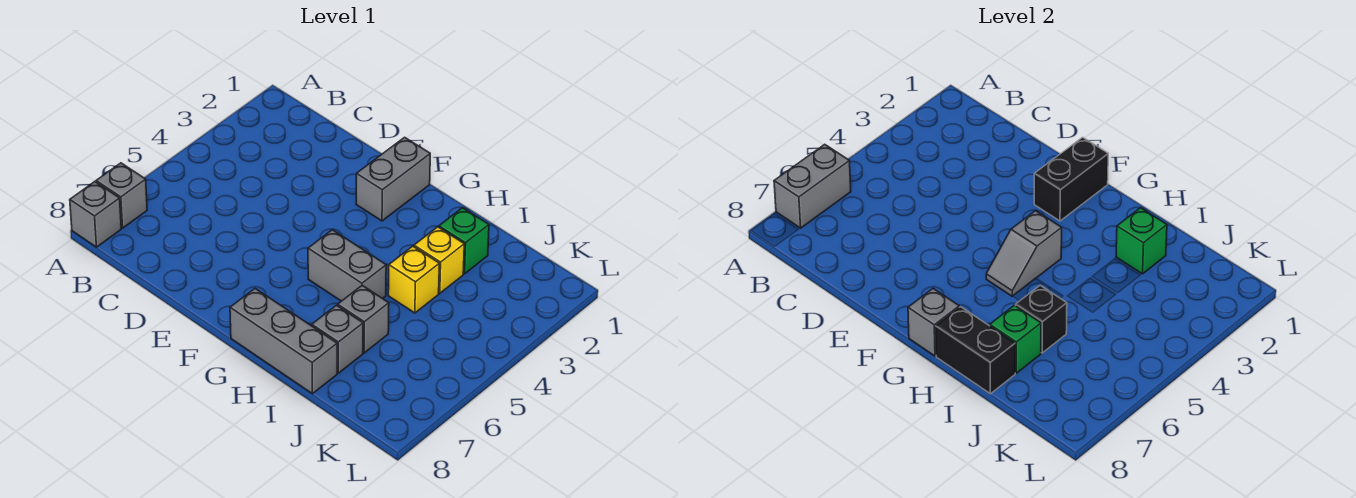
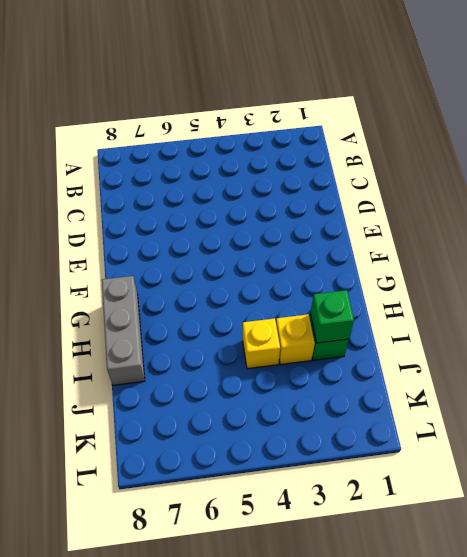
none -> grey 1x1 brick [96,163,147,228]
none -> grey 1x1 brick [70,182,121,247]
none -> grey 1x2 brick [356,137,430,221]

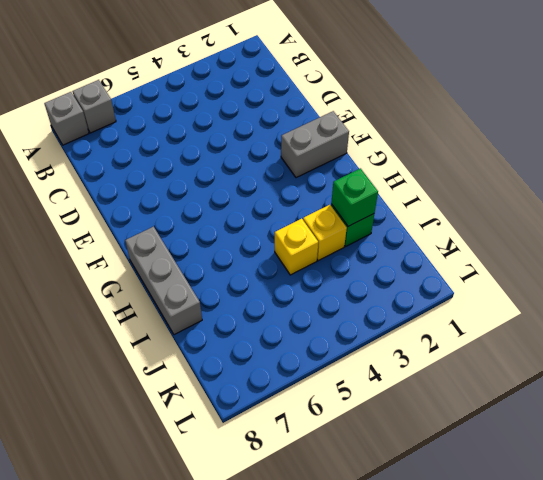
none -> grey 1x2 brick [308,230,386,301]
none -> grey 1x1 brick [338,285,389,353]
none -> grey 1x1 brick [312,305,363,373]

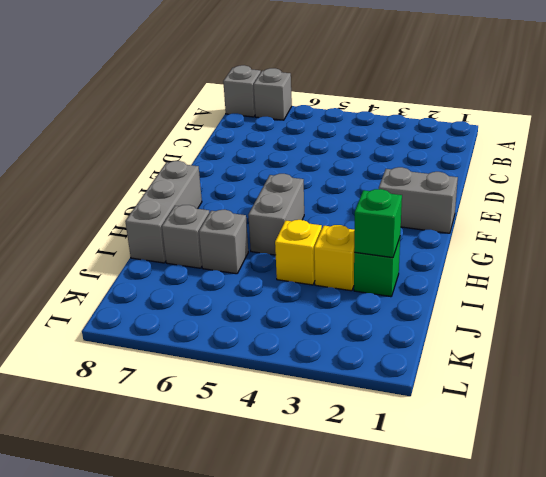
none -> grey 1x2 brick [774,144,851,228]
none -> black 1x2 brick [1034,137,1108,221]
none -> grey 1x2 slope [986,211,1062,296]

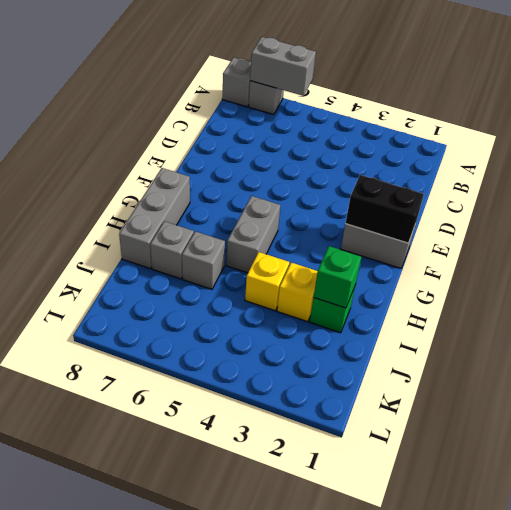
none -> grey 1x2 slope [986,211,1062,296]
none -> grey 1x1 brick [908,289,959,356]
none -> black 1x2 brick [936,307,1015,394]

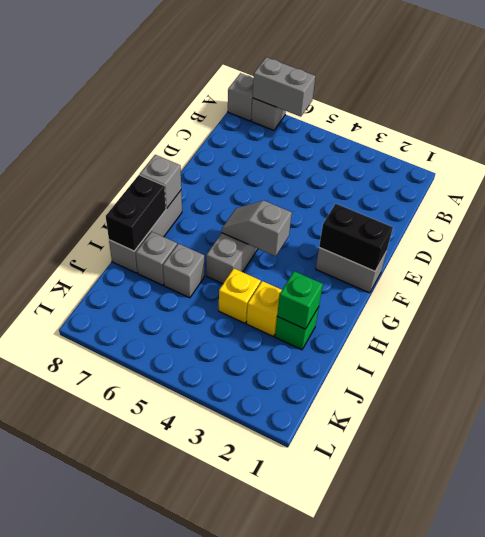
none -> black 1x1 brick [1016,285,1067,353]
none -> green 1x1 brick [990,305,1041,373]

